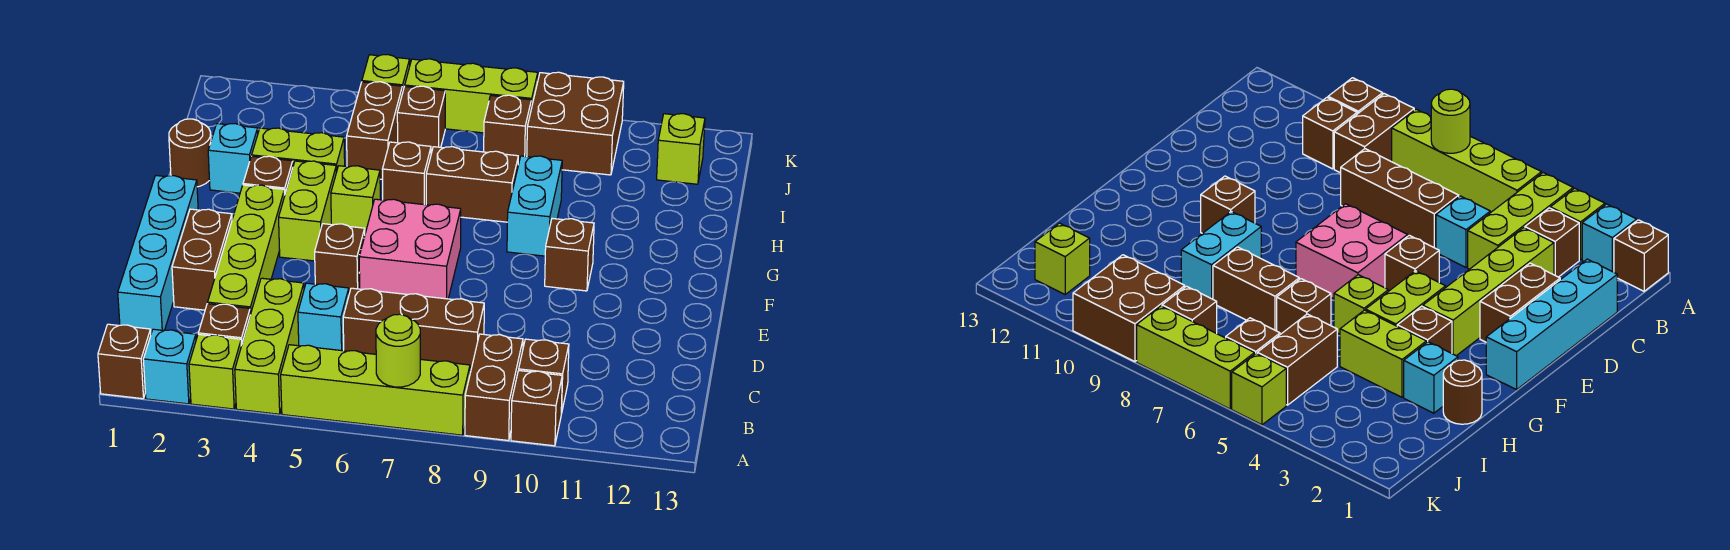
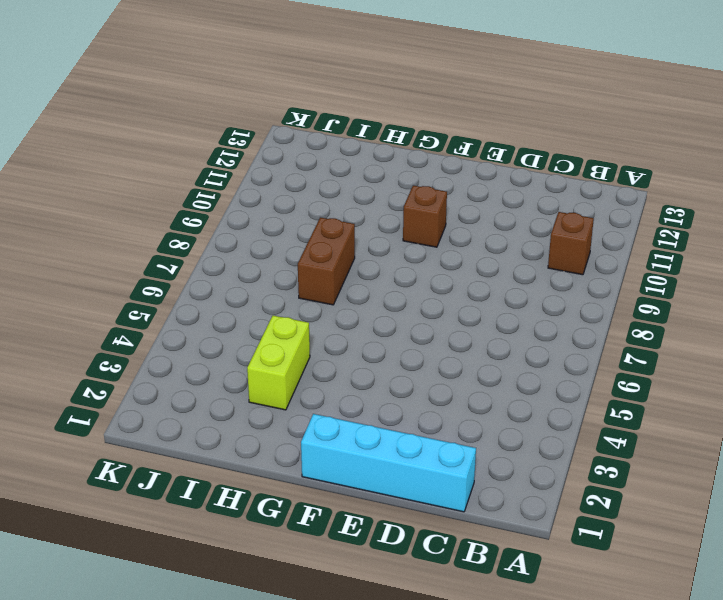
none -> brown 1x1 brick [98,324,151,399]
none -> cyan 1x1 brick [143,329,196,404]
none -> lime 1x1 brick [189,334,241,409]
none -> lime 1x3 brick [235,278,304,414]

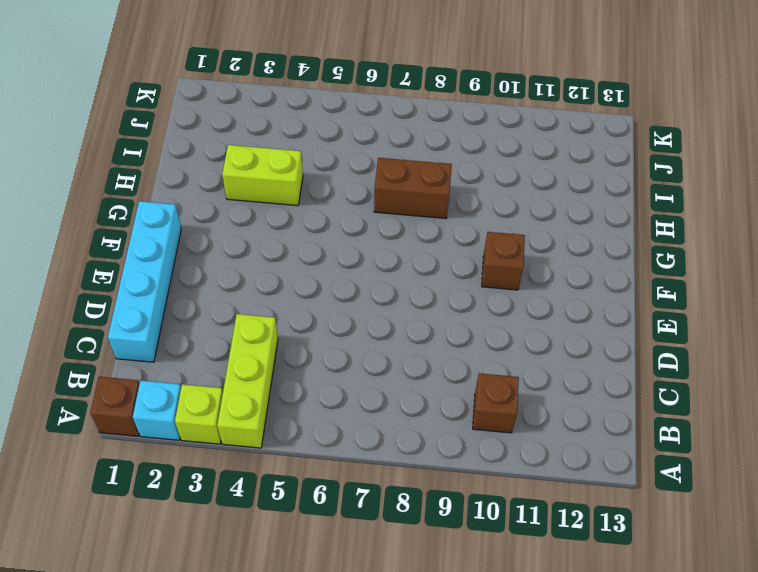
none -> lime 1x4 brick [281,345,470,435]
none -> brown 1x2 brick [465,334,523,440]
none -> brown 1x1 brick [511,370,562,446]
none -> brown 1x1 brick [198,304,250,346]

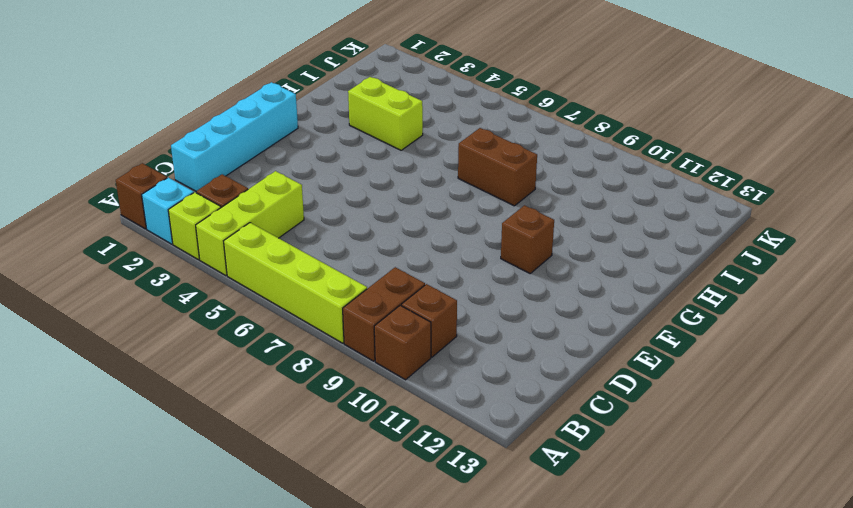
none -> lime 1x4 brick [208,185,285,314]
none -> cyan 1x1 brick [298,283,349,351]
none -> brown 1x3 brick [343,288,484,372]
none -> brown 1x2 brick [172,209,232,310]

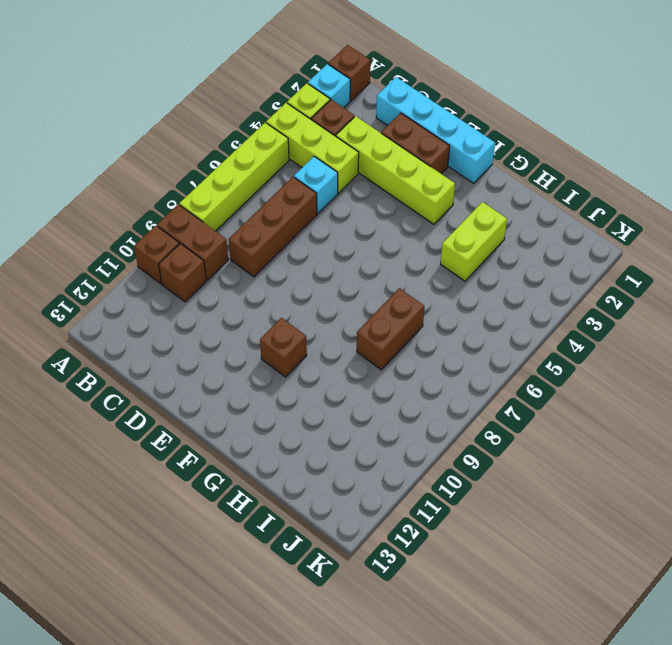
none -> brown 1x1 brick [315,224,365,293]
none -> pink 2x2 brick [359,199,461,299]
none -> lime 1x2 brick [279,161,336,261]
none -> brown 1x1 brick [243,156,293,193]

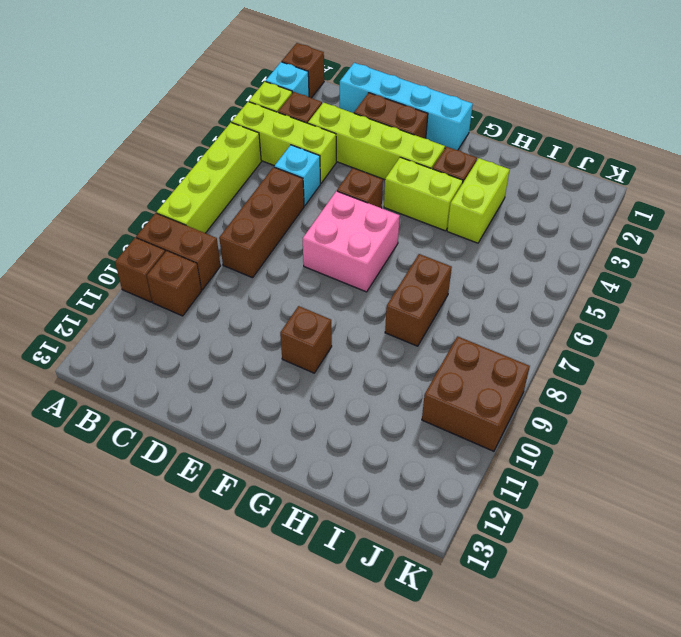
none -> lime 1x1 brick [331,166,380,233]
none -> cyan 1x2 brick [507,156,562,256]
none -> brown 1x1 round brick [169,119,211,187]
none -> cyan 1x1 brick [208,124,258,193]

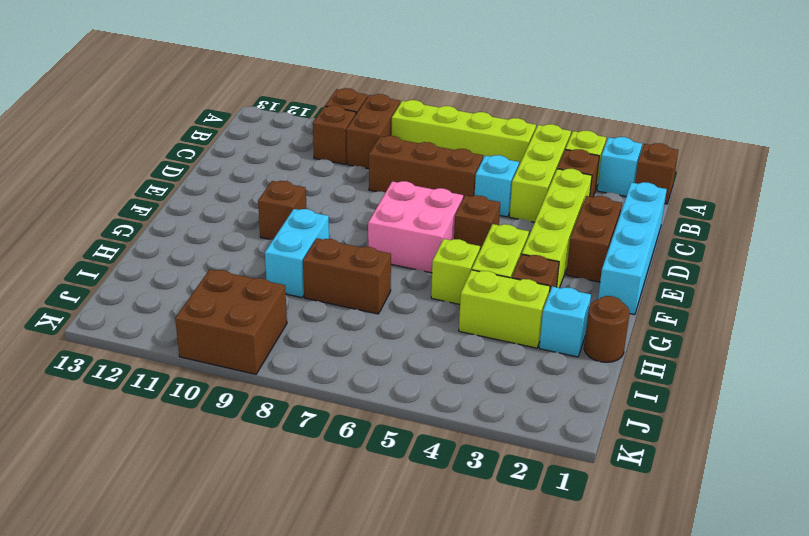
none -> brown 1x1 brick [382,142,431,205]
none -> brown 1x2 brick [347,82,402,179]
none -> brown 1x1 brick [397,86,445,153]
none -> brown 1x1 brick [484,95,531,165]

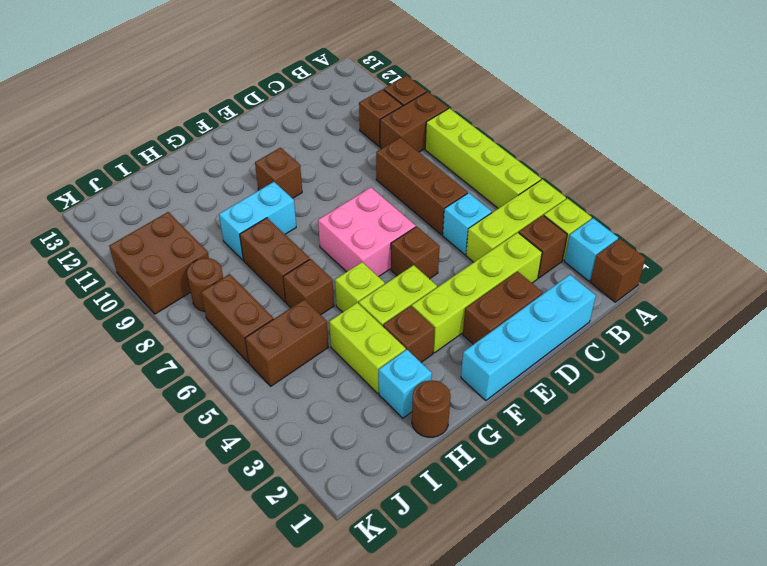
brown 1x2 brick [201,274,273,363] -> brown 1x1 brick [397,86,445,153]
brown 1x1 round brick [187,258,223,312] -> brown 1x1 brick [484,95,531,165]
none -> lime 1x1 brick [657,114,705,184]
none -> lime 1x1 brick [362,55,410,93]
none -> lime 1x3 brick [405,59,538,133]
none -> lime 1x1 round brick [376,314,420,387]

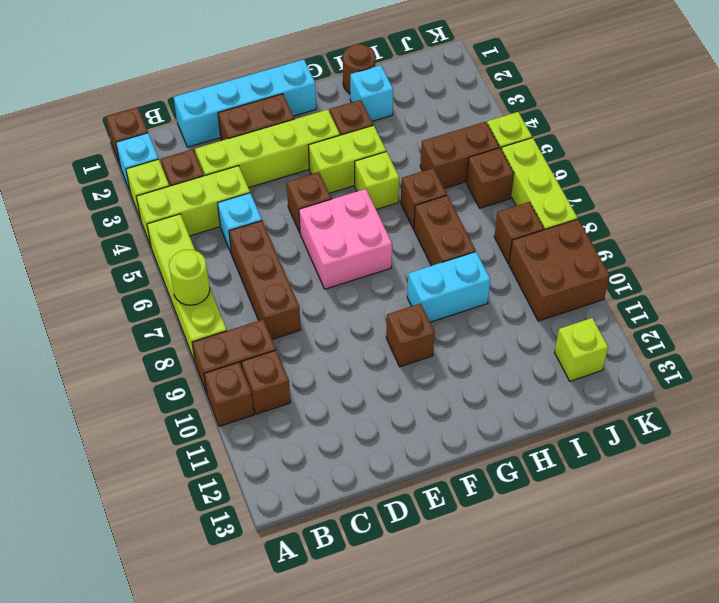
none -> lime 1x2 brick [252,128,345,172]

